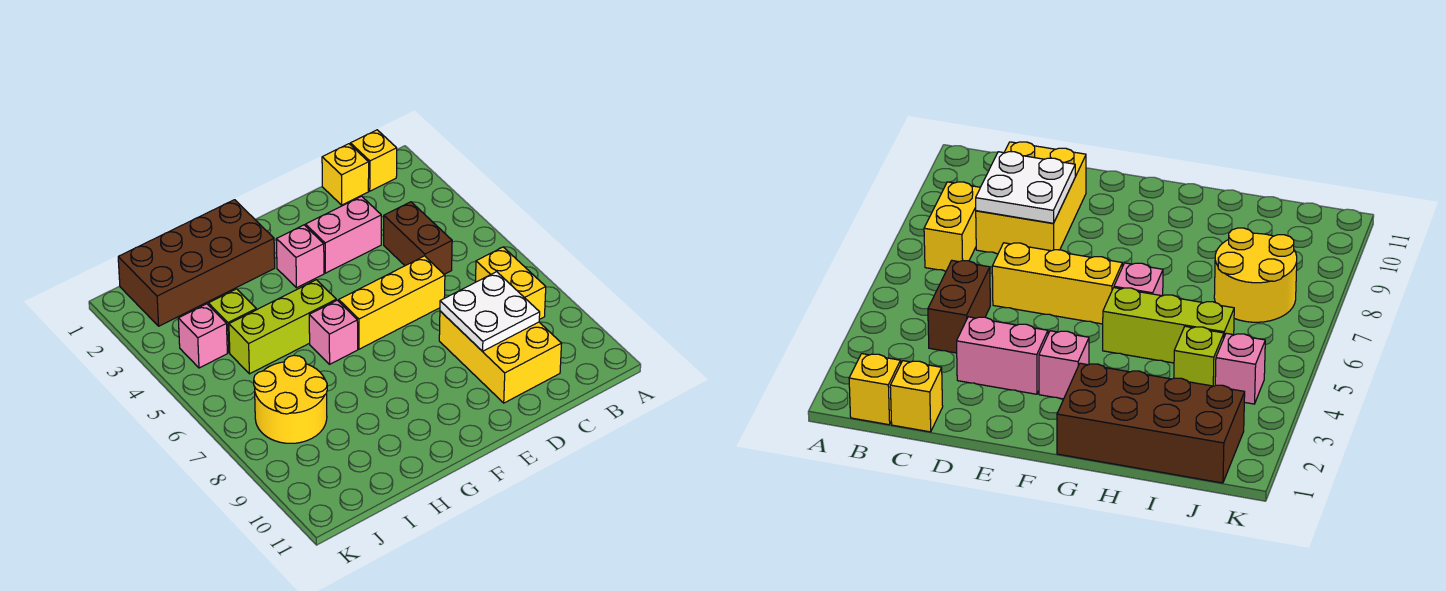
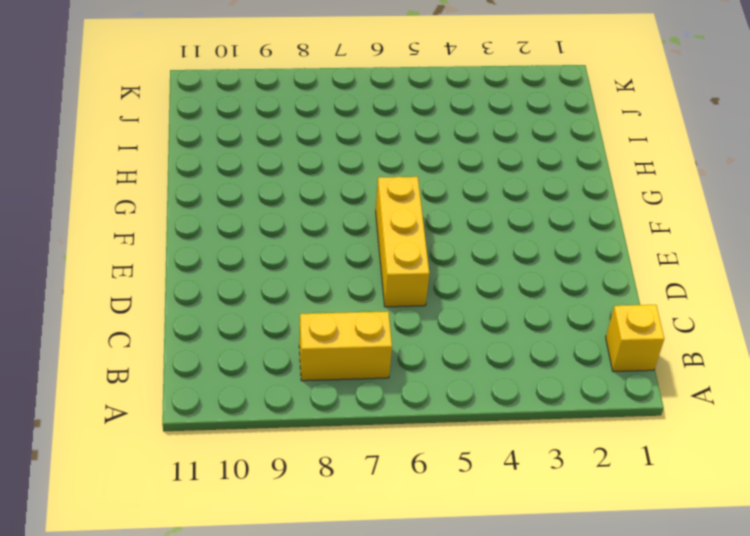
none -> yellow 1x1 brick [322,144,369,205]
none -> brown 1x2 brick [384,202,452,274]
none -> yellow 2x3 brick [439,311,562,403]

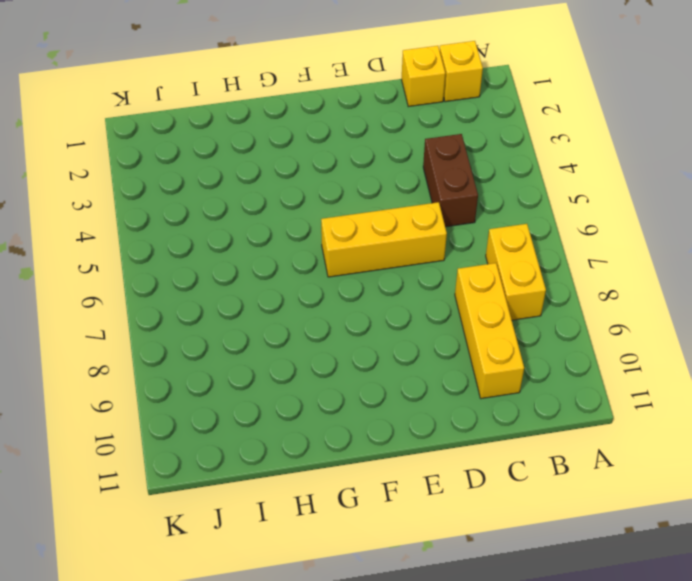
yellow 1x3 brick [455,263,524,399] -> yellow 2x3 brick [439,311,562,403]
none -> pink 1x2 brick [305,196,381,273]
none -> pink 1x1 brick [276,225,324,288]
none -> brown 2x4 brick [118,200,275,326]

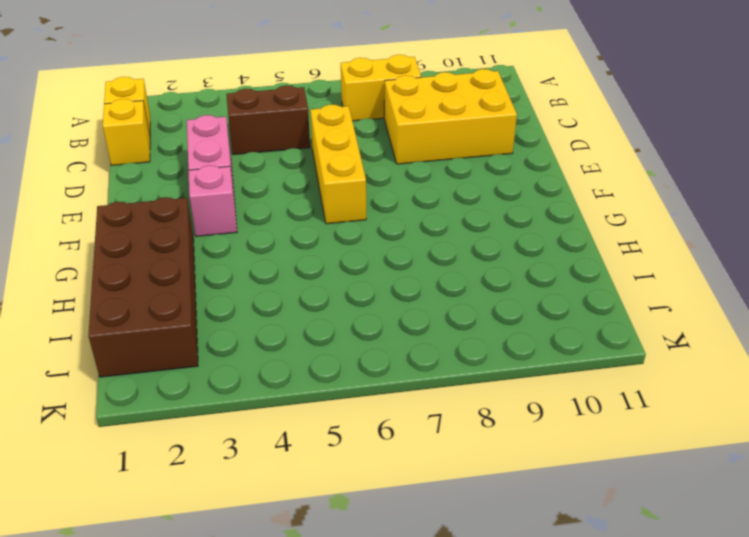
none -> lime 1x3 brick [229,280,336,374]
none -> pink 1x1 brick [309,300,358,364]
none -> lime 1x1 brick [208,289,256,353]

